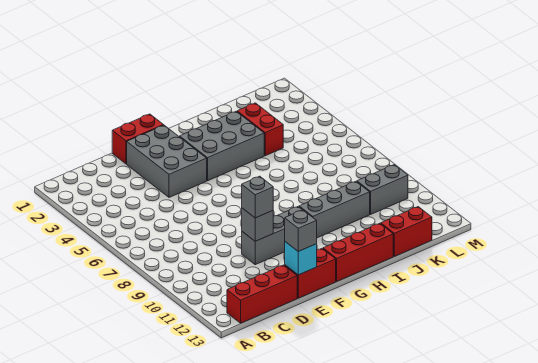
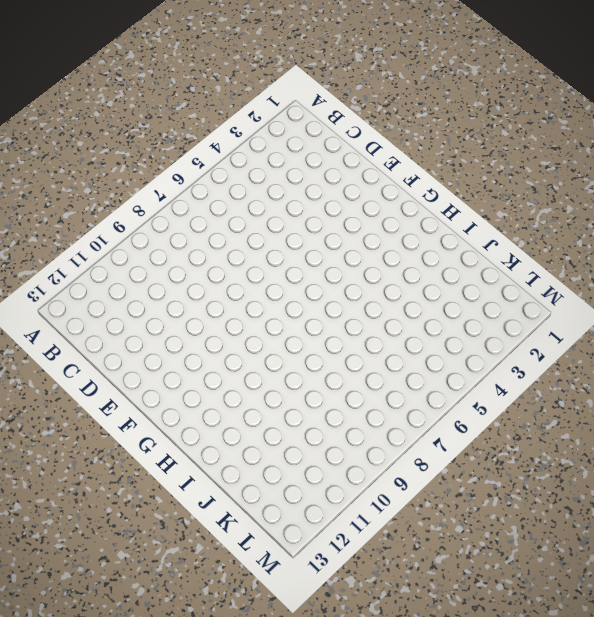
none -> red 1x3 brick [227,265,297,323]
none -> red 1x2 brick [112,114,163,164]
none -> grey 2x3 brick [127,125,207,197]

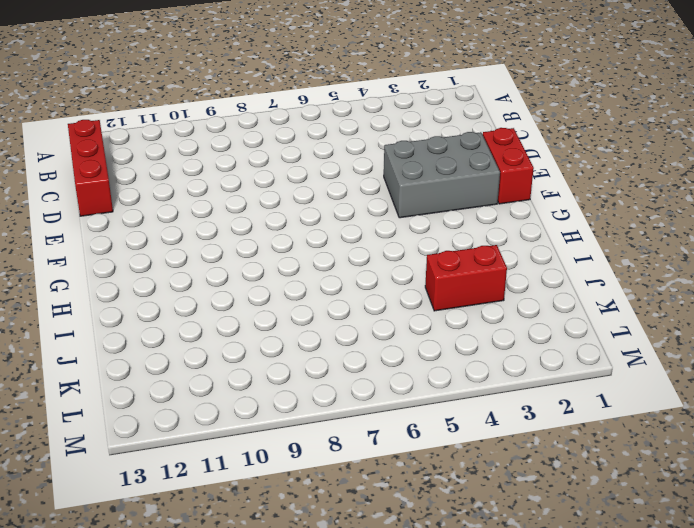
none -> grey 1x3 brick [242,206,302,265]
none -> red 1x2 brick [285,249,336,298]
none -> grey 2x3 brick [179,111,264,181]

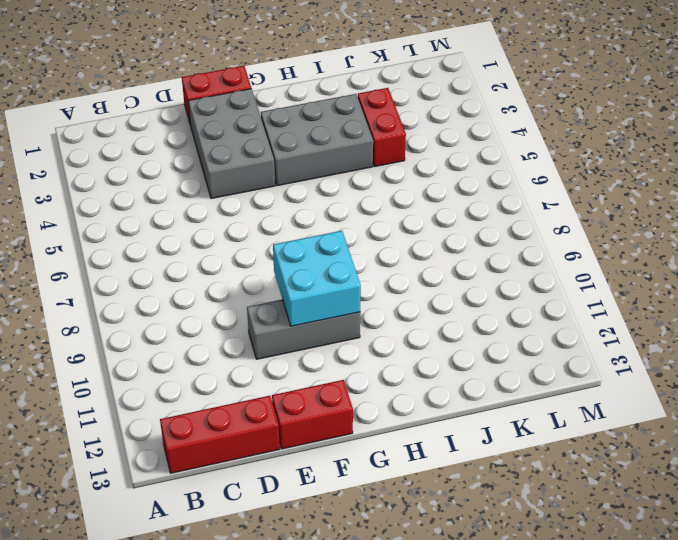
cyan 2x2 brick [273,231,361,326] -> none
none -> red 1x3 brick [323,223,393,281]
none -> grey 1x3 brick [299,181,370,238]
none -> red 1x2 brick [381,207,432,256]

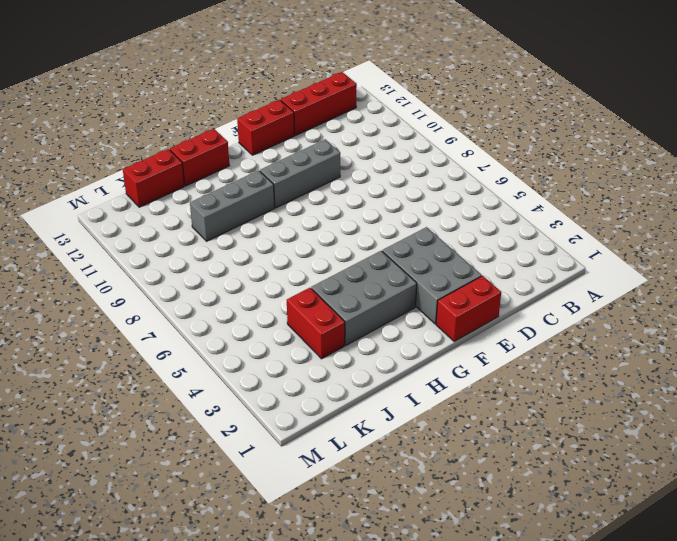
red 1x2 brick [170,129,229,186] -> red 1x3 brick [323,223,393,281]
none -> grey 1x2 brick [357,165,408,214]
none -> grey 1x1 brick [242,208,273,241]
none -> cyan 1x1 brick [285,242,317,275]

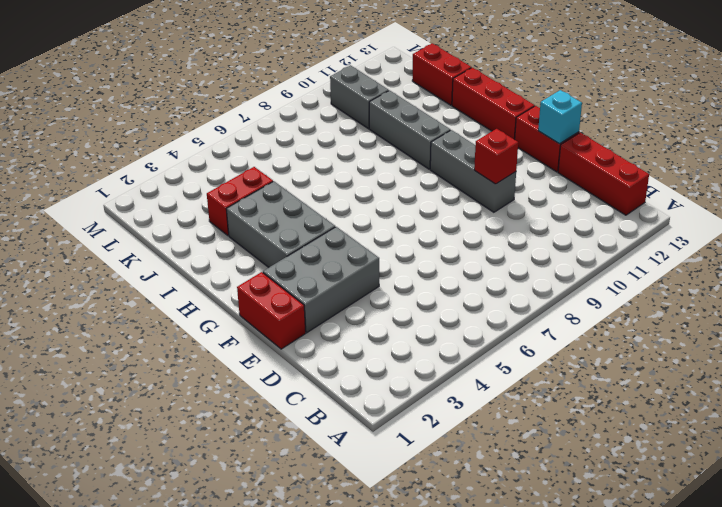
red 1x1 brick [474,129,518,184] -> grey 1x1 brick [242,208,273,241]
none -> grey 1x1 brick [242,176,273,218]
none -> grey 1x1 brick [285,210,317,251]

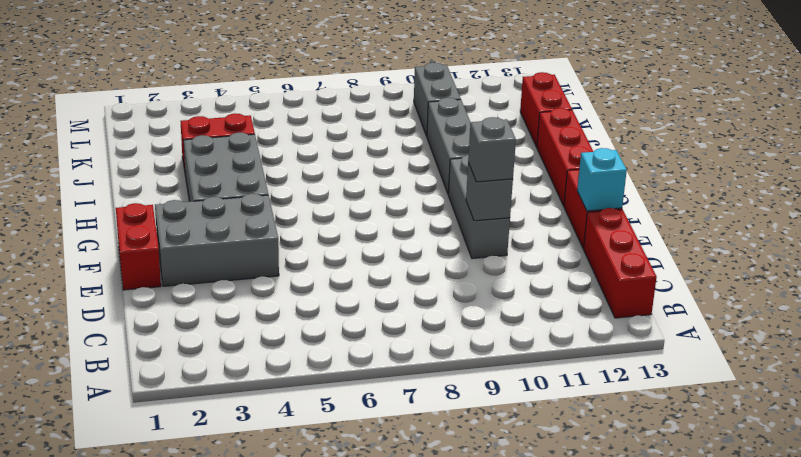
none -> grey 1x1 brick [285,210,317,251]

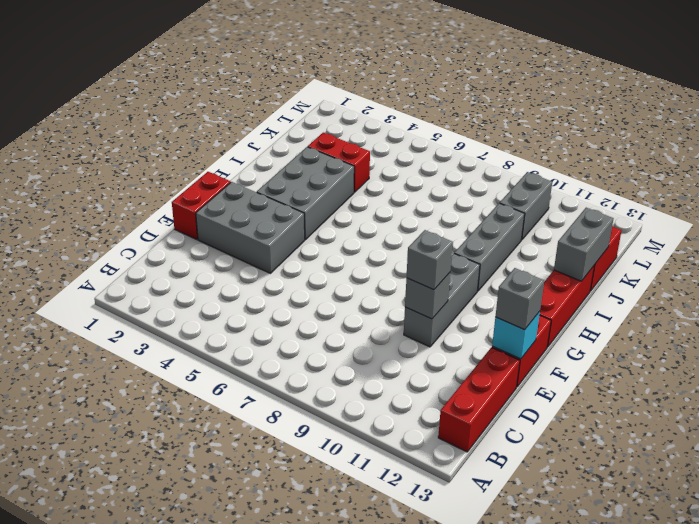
grey 1x2 brick [554,208,613,281] -> none

